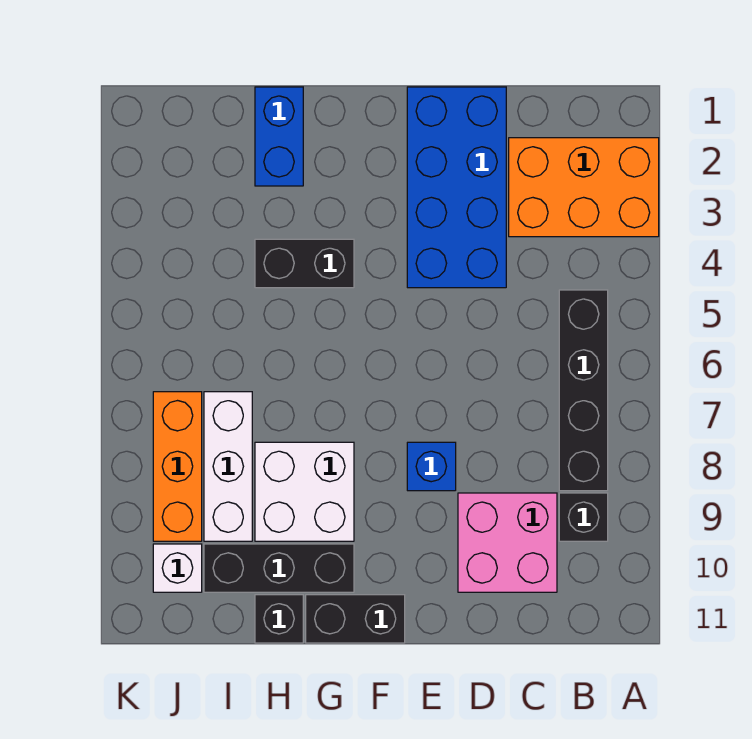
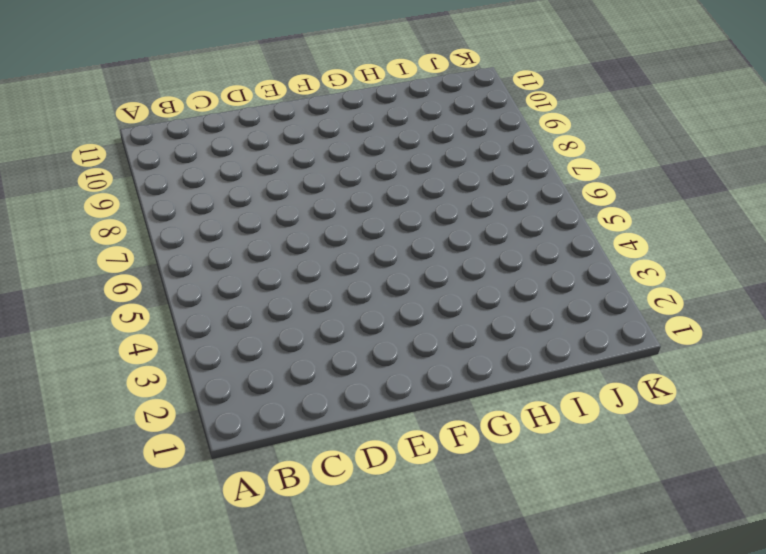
none -> orange 2x3 brick [509,138,659,237]
none -> black 1x4 brick [559,290,608,491]
none -> black 1x1 brick [559,493,608,541]

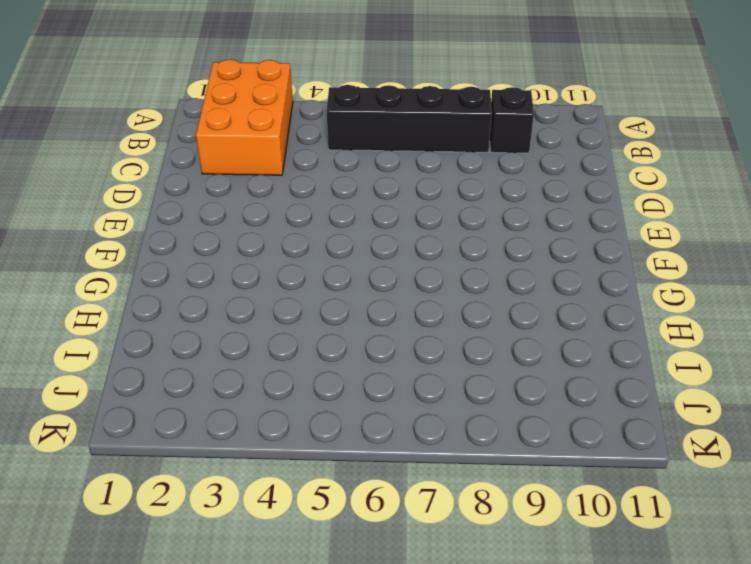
none -> pink 2x2 brick [458,493,557,592]
none -> blue 2x4 brick [407,87,506,288]
none -> blue 1x1 brick [407,442,456,491]

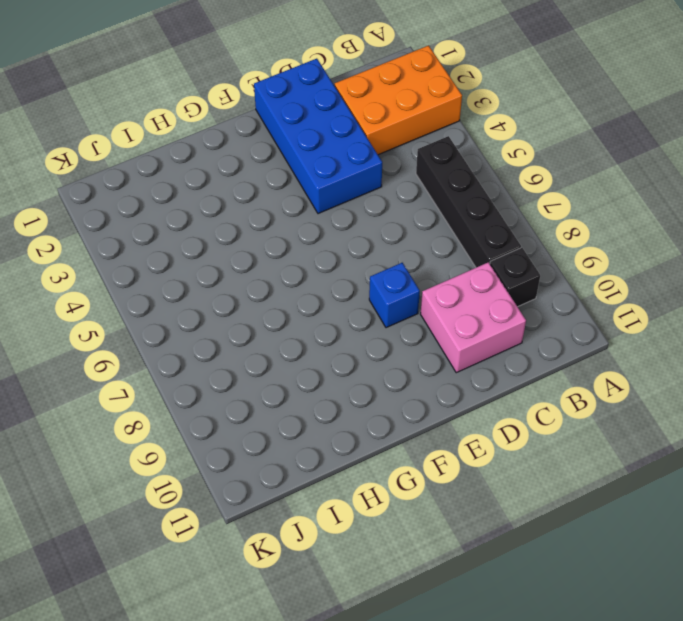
none -> black 1x2 brick [306,595,405,643]
none -> black 1x2 brick [255,239,354,288]
none -> white 2x2 brick [255,442,354,541]

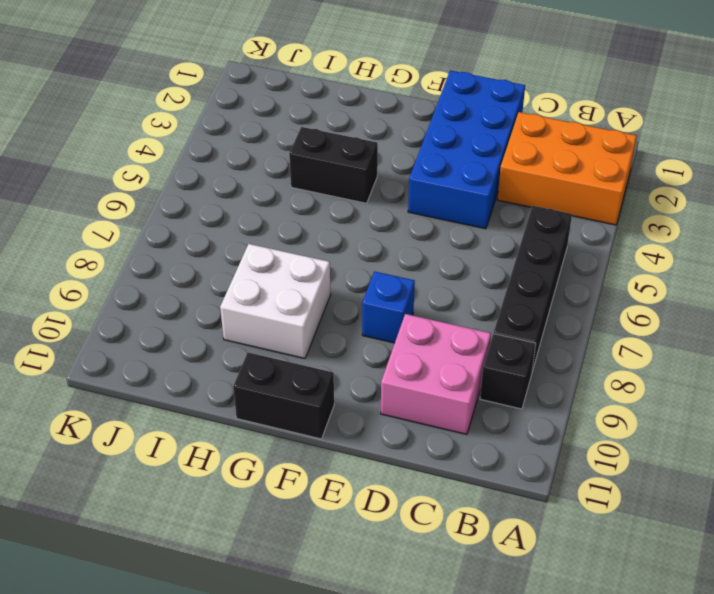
none -> black 1x3 brick [204,544,354,592]
none -> blue 1x2 brick [255,87,303,186]
none -> black 1x1 brick [255,595,303,643]

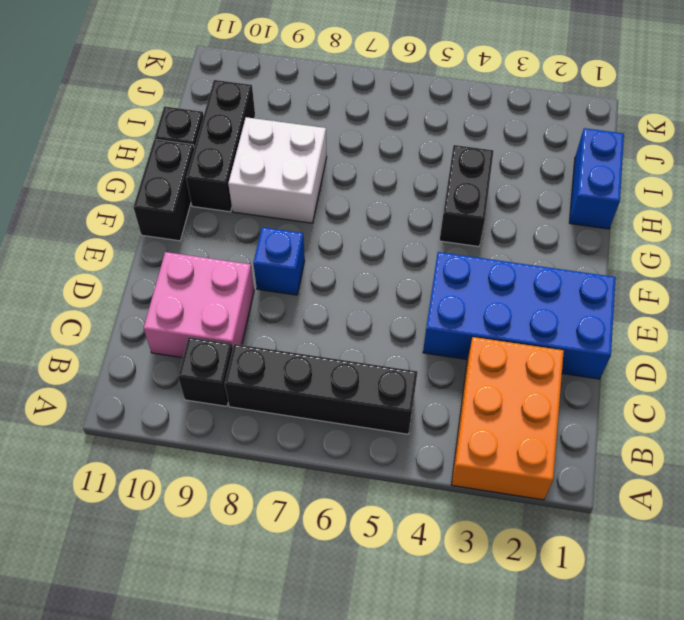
blue 1x2 brick [569,128,624,229] -> blue 1x2 brick turned to [255,87,303,186]
none -> white 1x3 brick [204,392,252,541]
none -> orange 1x3 brick [153,392,202,541]
none -> white 1x1 brick [153,544,202,592]

